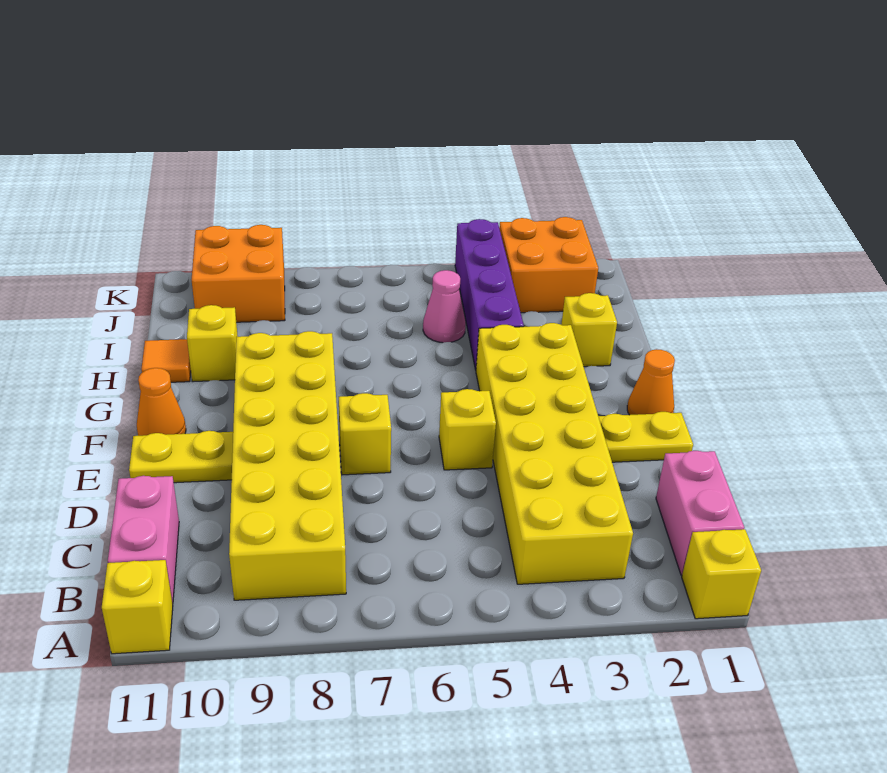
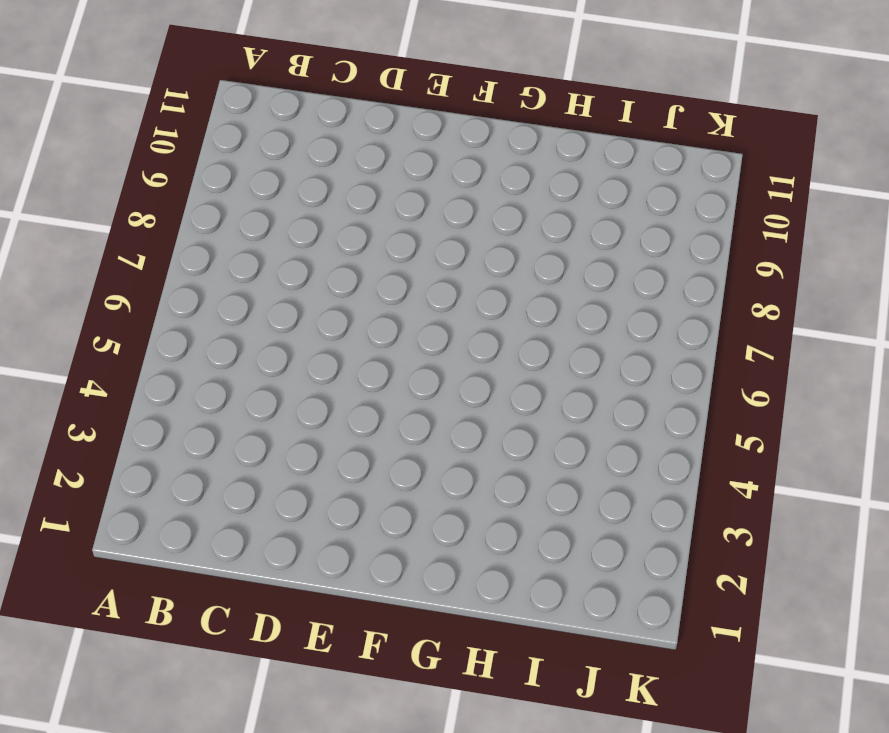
none -> yellow 1x1 brick [682,529,761,619]
none -> yellow 1x1 brick [102,560,173,654]
none -> pink 1x2 brick [656,451,744,575]

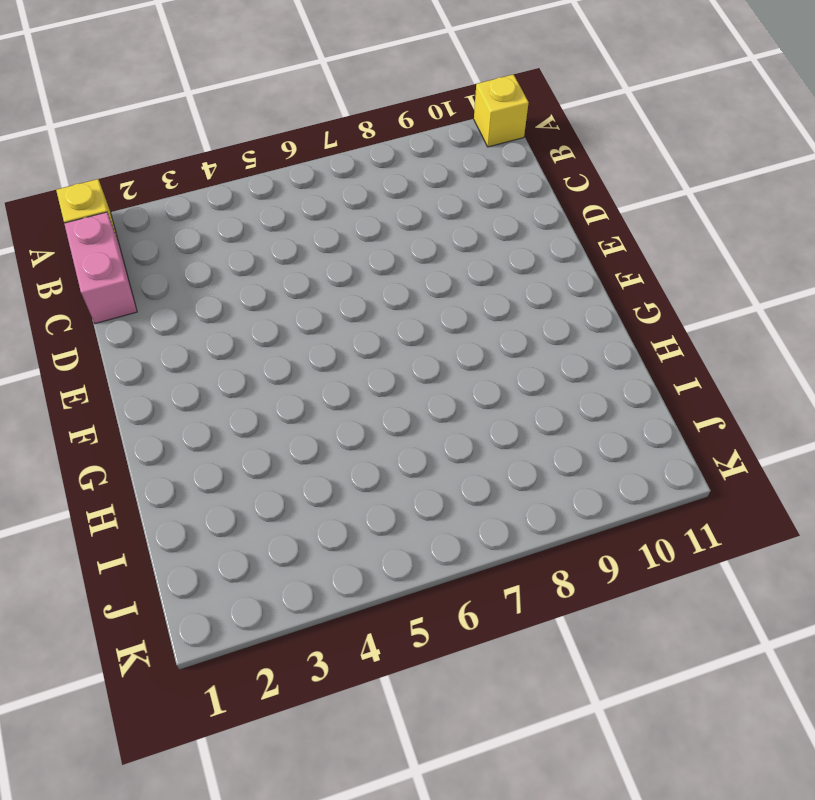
none -> yellow 2x6 brick [476,323,633,584]
none -> yellow 2x6 brick [229,331,346,600]
none -> pink 1x2 brick [108,476,179,604]

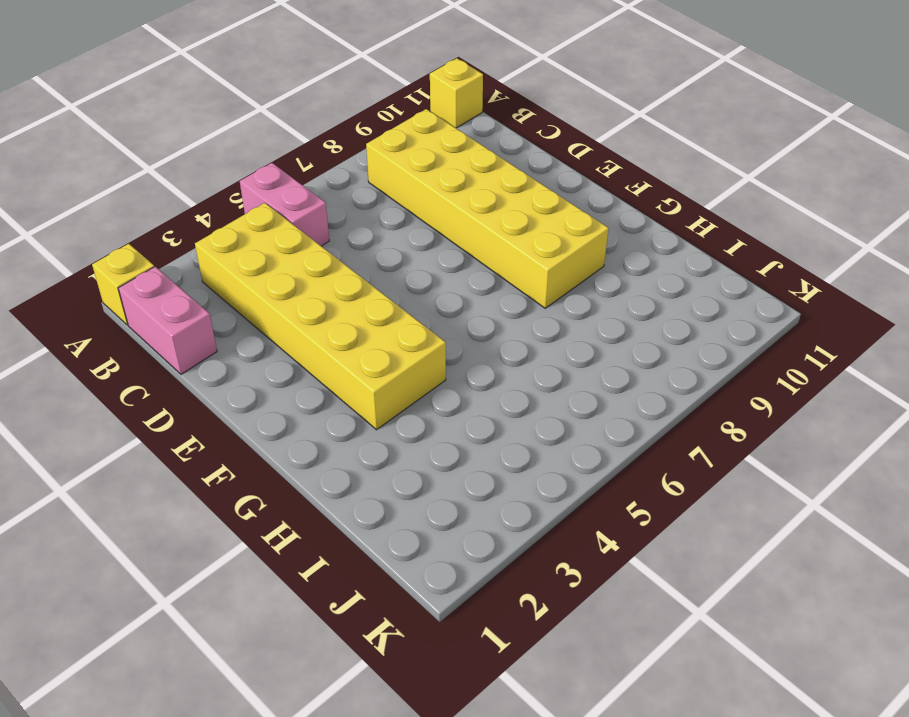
pink 1x2 brick [240,163,329,246] -> pink 1x2 brick moved to [108,476,179,604]
none -> yellow 1x2 plate [598,412,693,462]
none -> yellow 1x1 brick [439,389,496,470]
none -> yellow 1x1 brick [339,393,391,475]

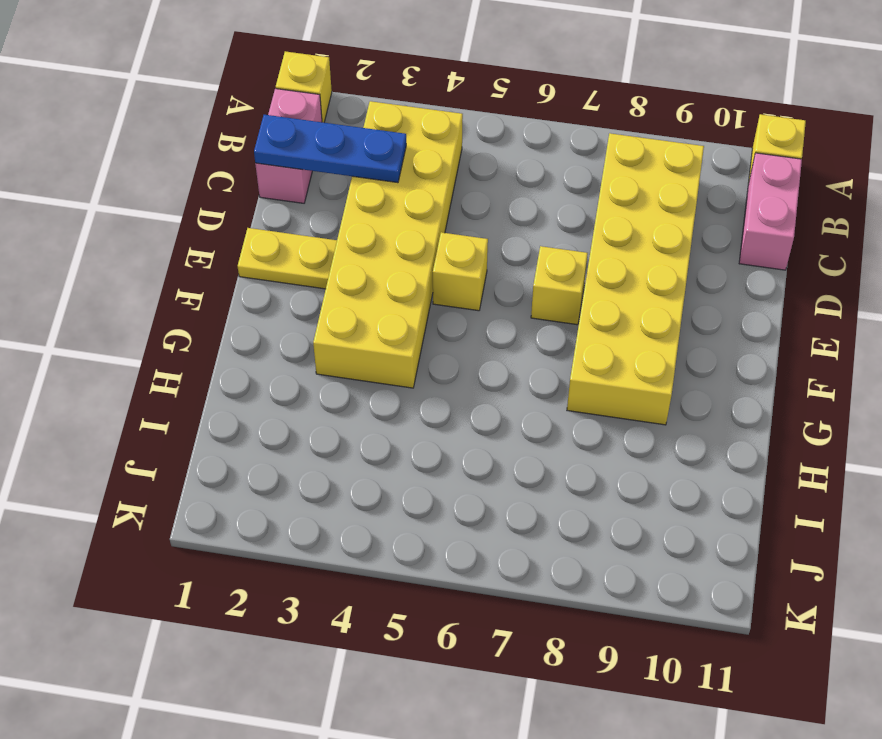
blue 1x3 plate [254,115,406,183] -> none
none -> yellow 1x2 plate [129,431,233,483]
none -> orange 1x1 cone [627,349,675,415]
none -> orange 1x1 cone [137,368,186,436]

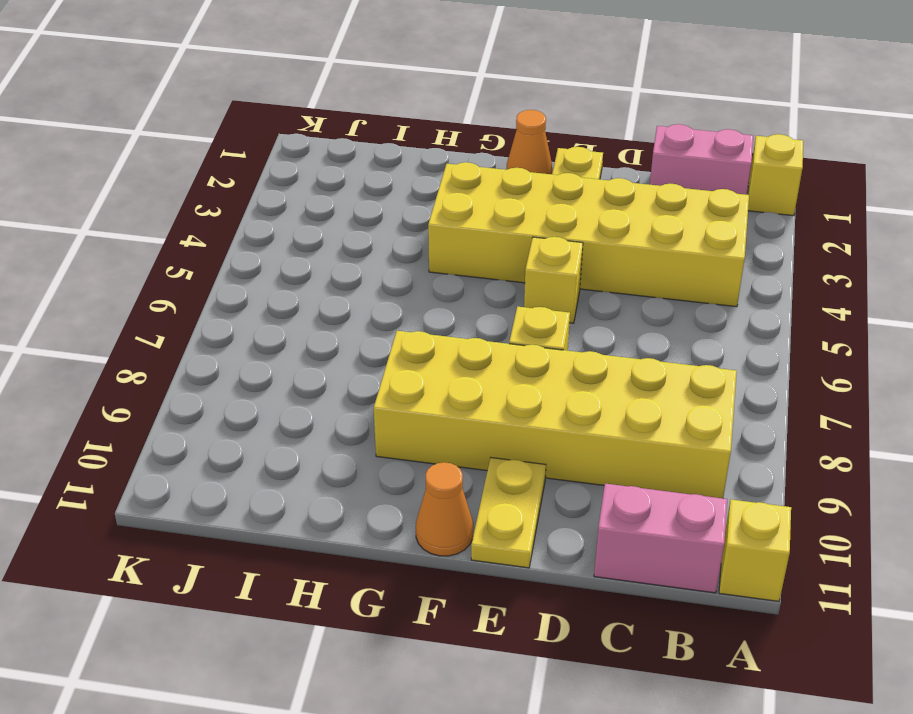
none -> yellow 1x1 brick [561,293,617,367]
none -> purple 1x4 brick [455,219,524,370]
none -> yellow 1x1 brick [187,305,238,382]

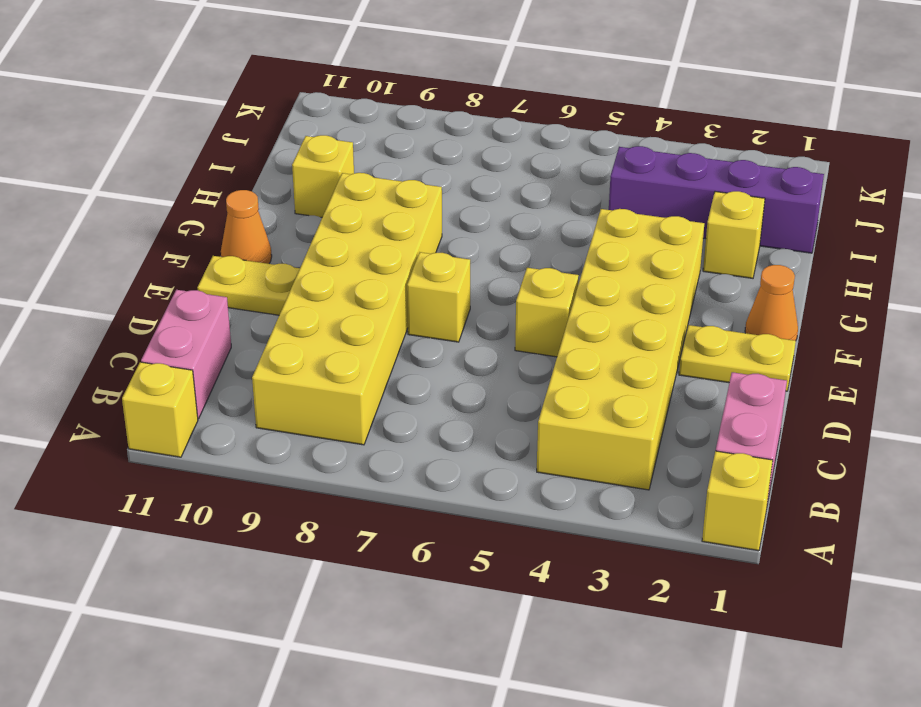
purple 1x4 brick [609,146,824,253] -> purple 1x4 brick turned to [455,219,524,370]
none -> orange 1x1 tile [141,339,191,382]
none -> pink 1x1 cone [423,270,466,343]
none -> orange 2x2 brick [499,217,598,313]

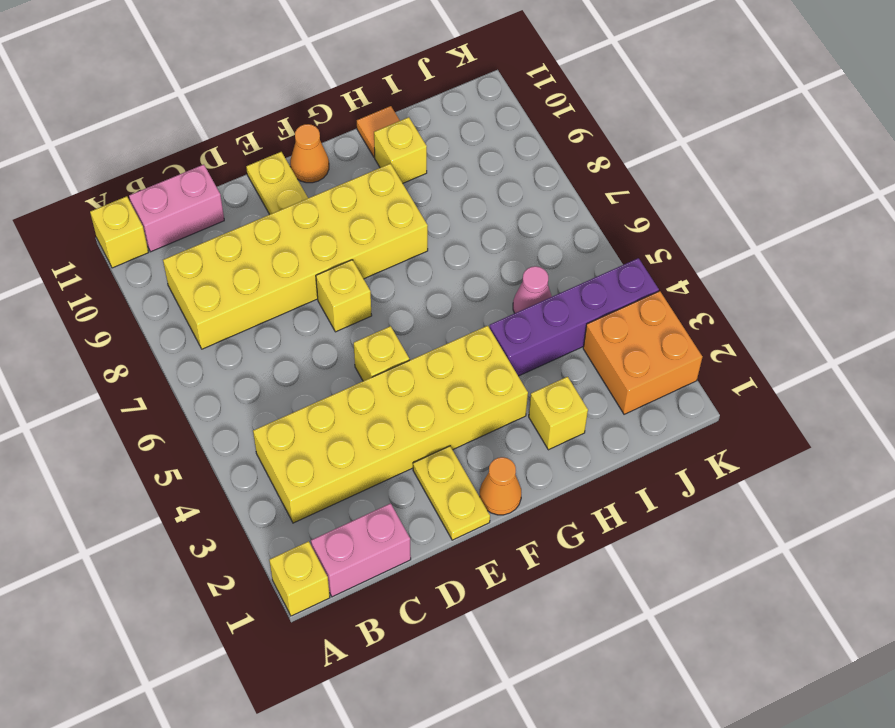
none -> orange 2x2 brick [191,225,285,322]

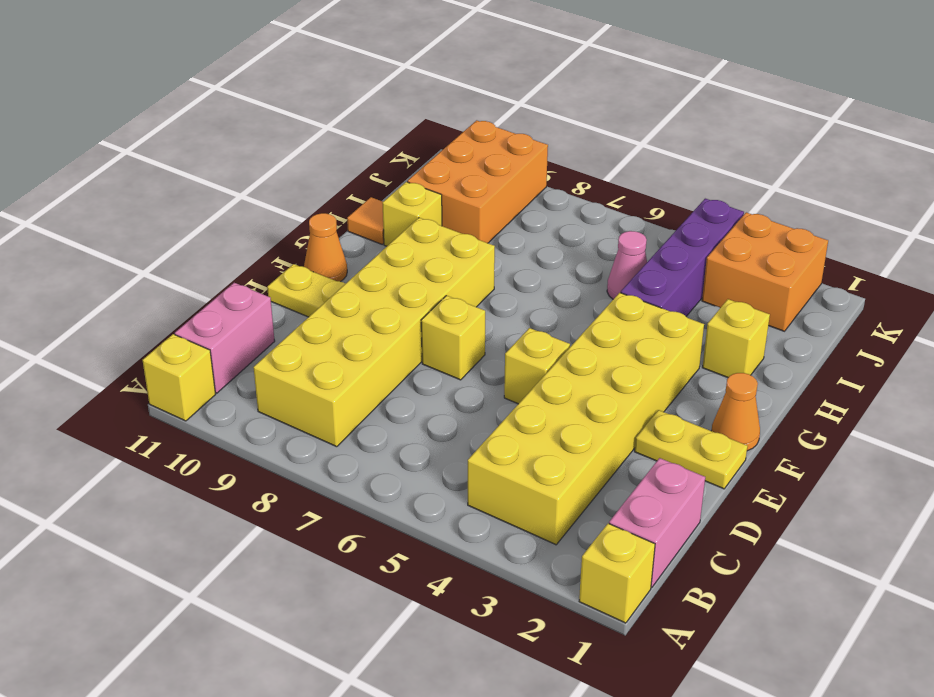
orange 2x3 brick [407,120,548,243] -> orange 2x2 brick [191,225,285,322]

